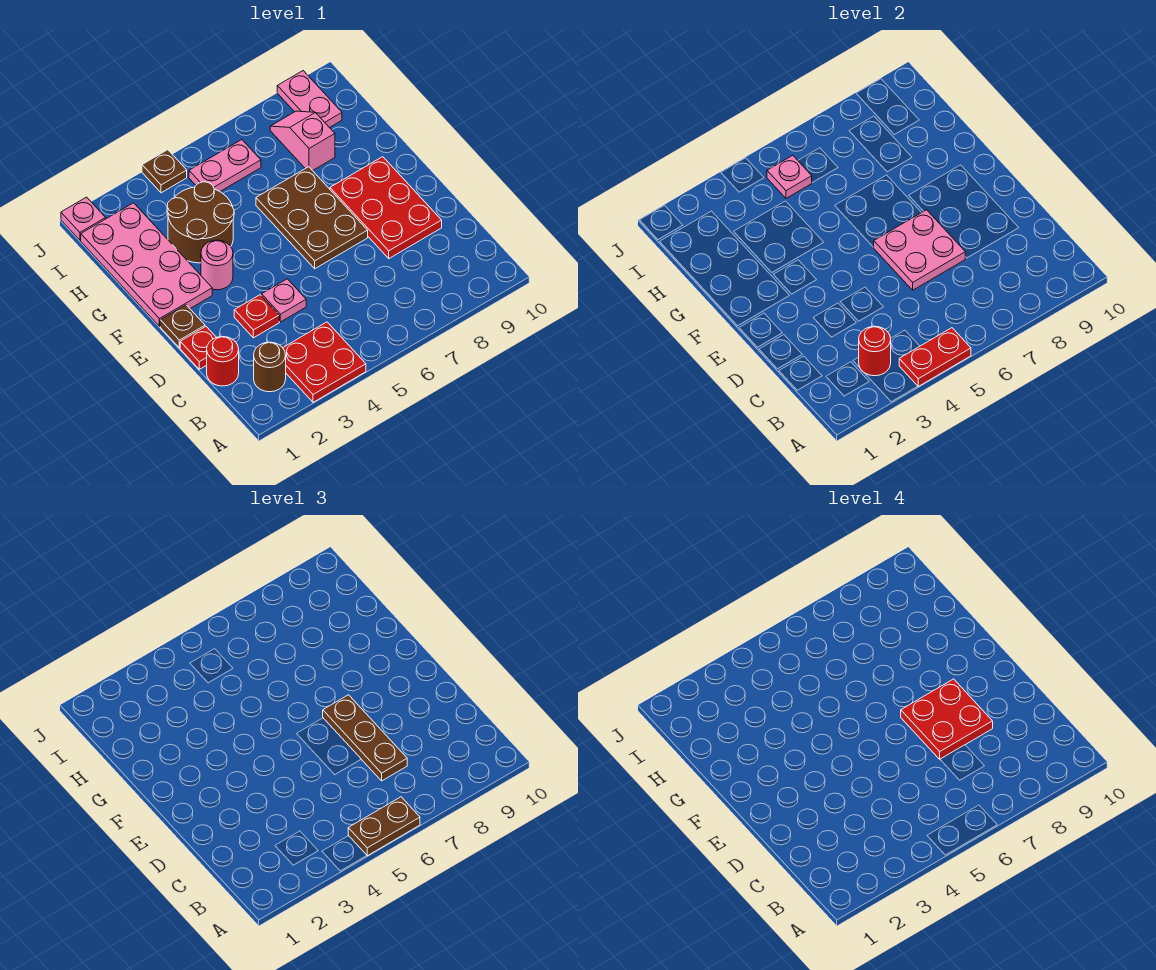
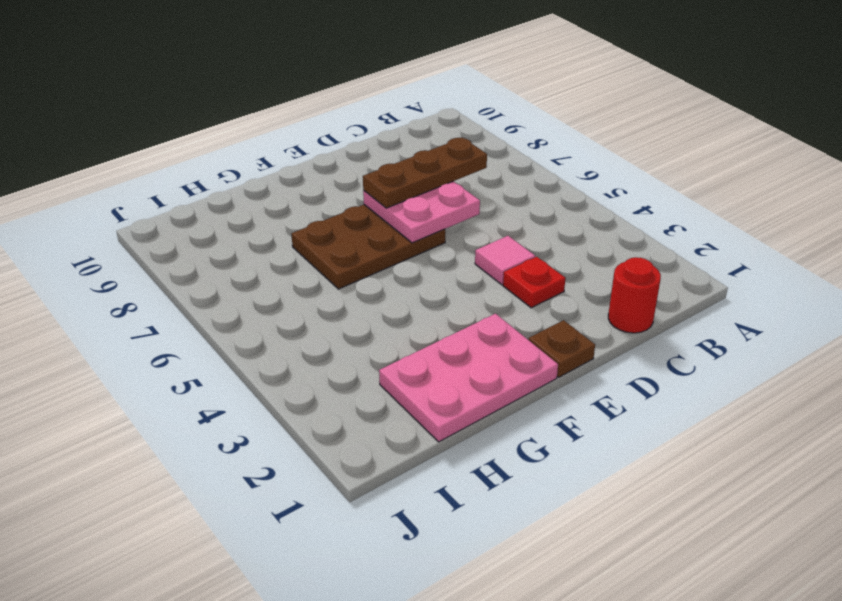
pink 1x1 tile [475,236,535,284] -> pink 1x1 plate [262,279,306,322]
pink 2x3 plate [379,314,558,442] -> pink 2x4 plate [81,203,212,326]
none -> red 2x2 plate [283,322,366,402]
none -> brown 1x1 round brick [254,342,286,392]
none -> red 1x1 plate [180,327,216,369]

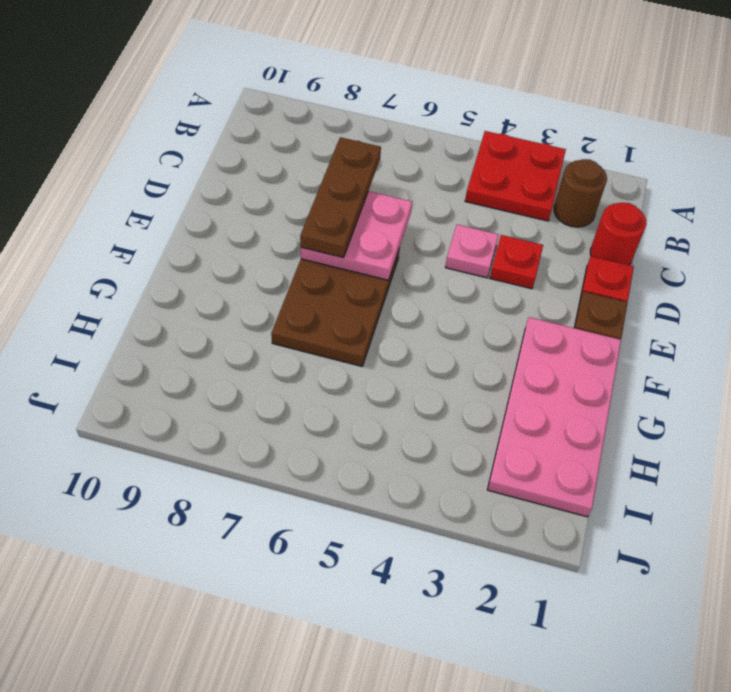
none -> red 2x3 plate [330,157,442,258]
none -> pink 1x1 round brick [201,240,233,290]
none -> brown 2x2 round brick [167,182,234,263]

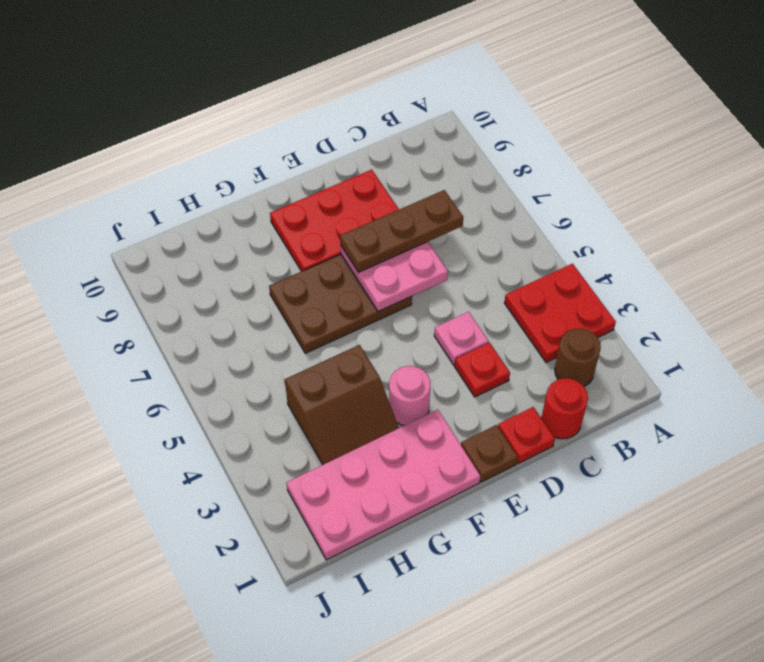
brown 2x2 slope [285,345,399,465] -> brown 2x2 round brick [167,182,234,263]
none -> pink 1x2 slope [270,111,335,171]
none -> pink 1x2 plate [189,140,261,191]
none -> pink 1x2 plate [277,71,342,128]

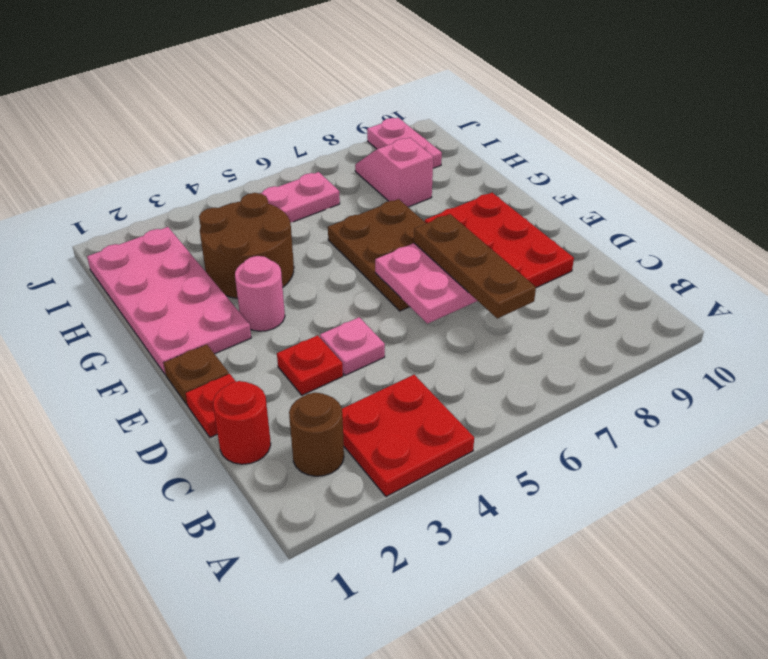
none -> pink 1x1 plate [61,197,106,240]
none -> brown 1x1 plate [142,150,187,193]
none -> red 1x2 plate [899,328,971,386]

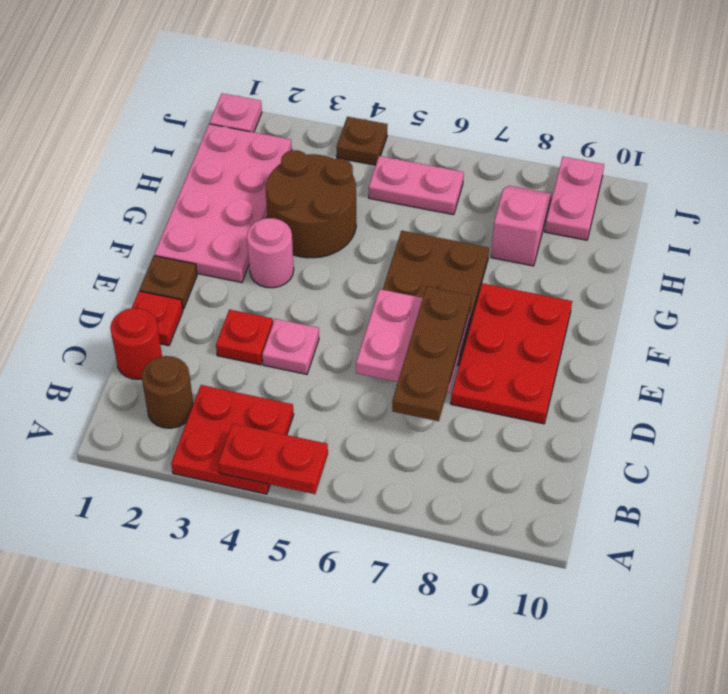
none -> red 1x1 round brick [859,326,891,376]
none -> pink 1x1 plate [767,155,812,198]
none -> brown 1x2 plate [348,797,420,856]

